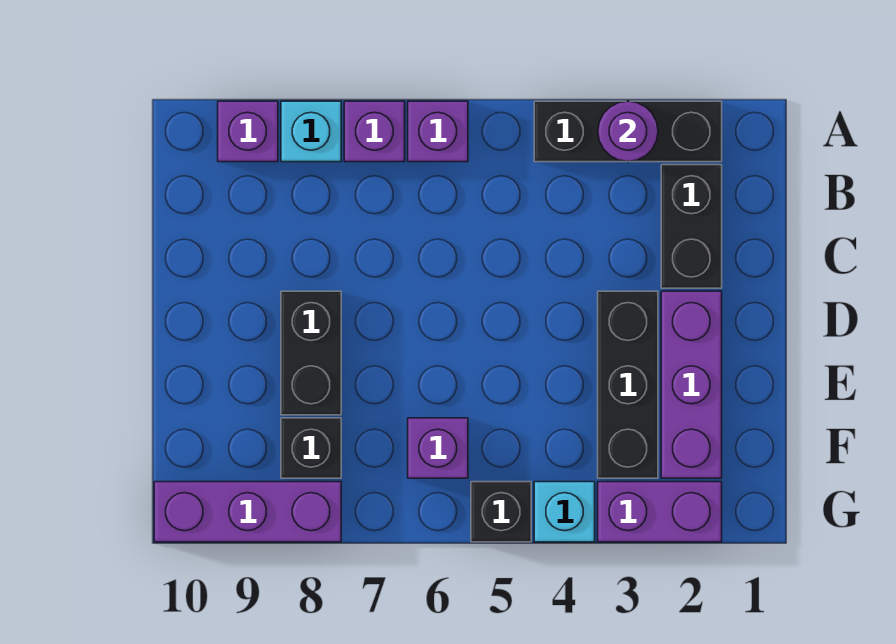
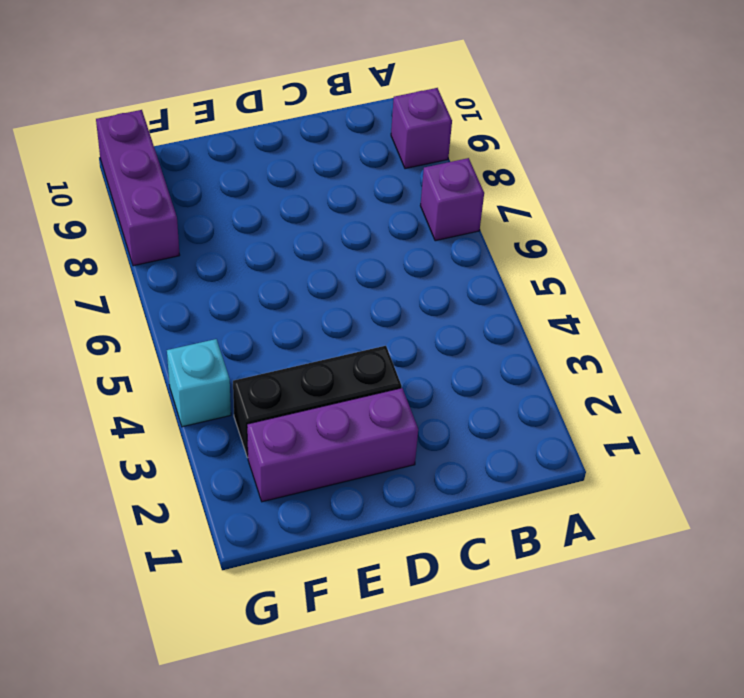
none -> black 1x3 brick [534,101,722,162]
none -> purple 1x1 brick [408,101,468,162]
none -> cyan 1x1 brick [281,101,341,162]

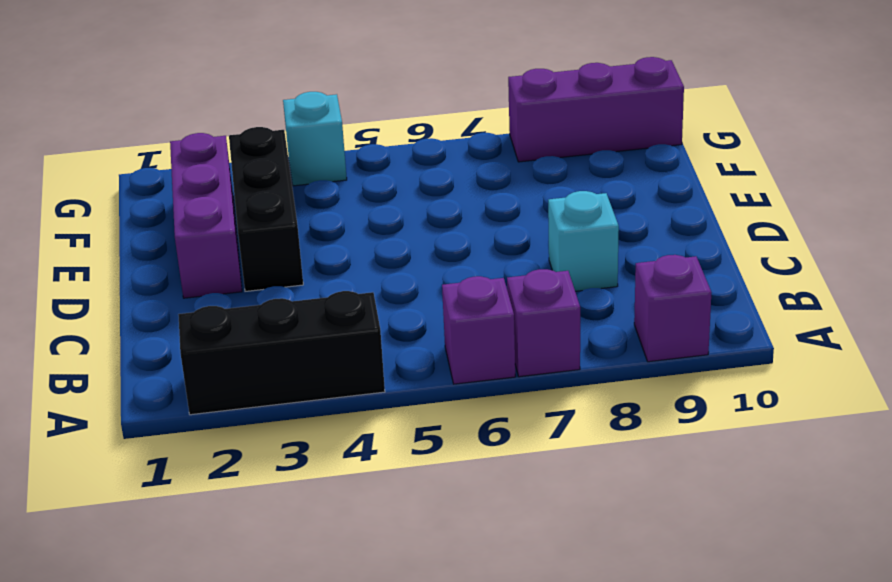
cyan 1x1 brick [548,191,619,291] -> cyan 1x1 brick moved to [281,101,341,162]
none -> black 1x2 brick [661,165,722,288]
none -> black 1x2 brick [281,291,341,415]
none -> purple 1x1 brick [408,418,468,478]

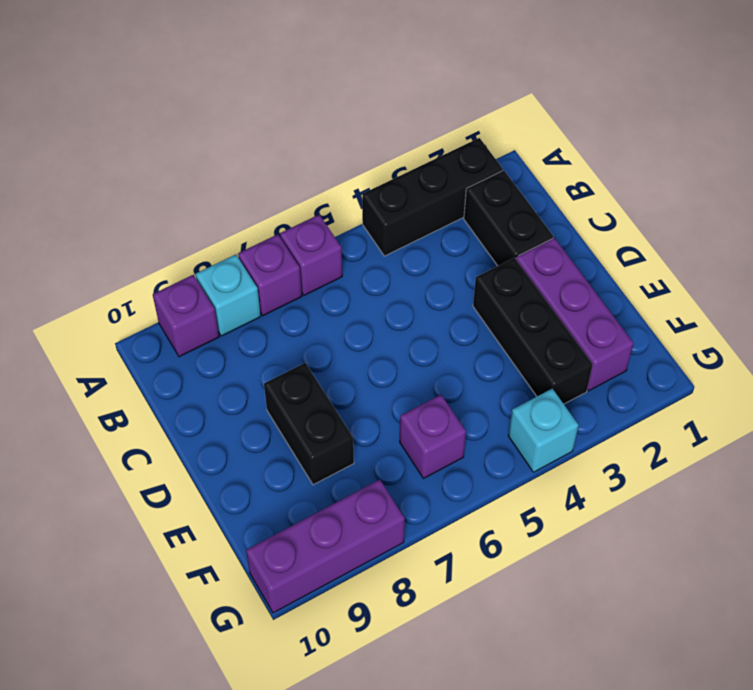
none -> black 1x1 brick [281,418,341,478]
none -> purple 1x2 brick [598,482,722,542]
none -> black 1x1 brick [471,482,531,542]

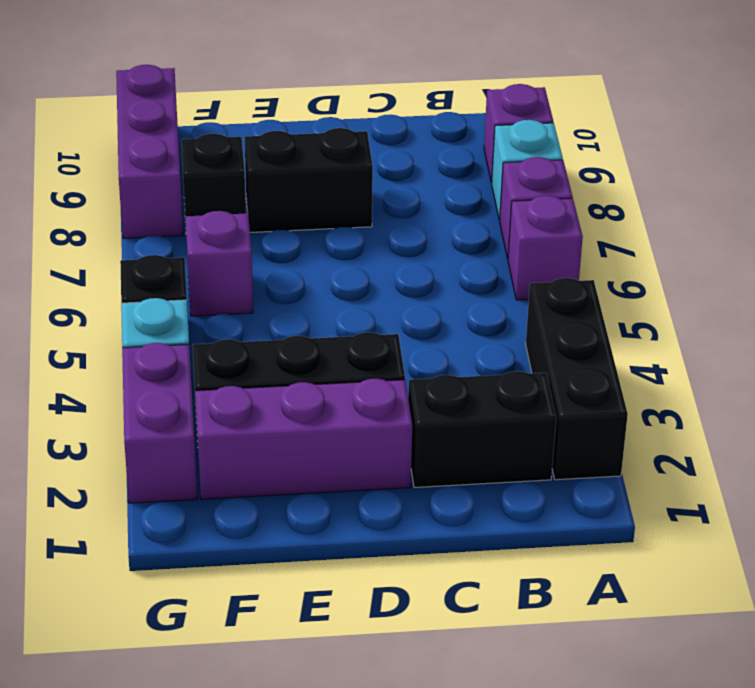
none -> purple 1x1 round brick [598,101,658,162]

